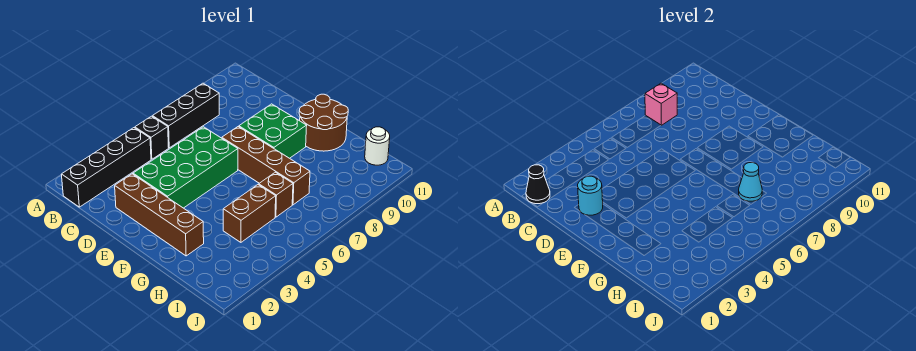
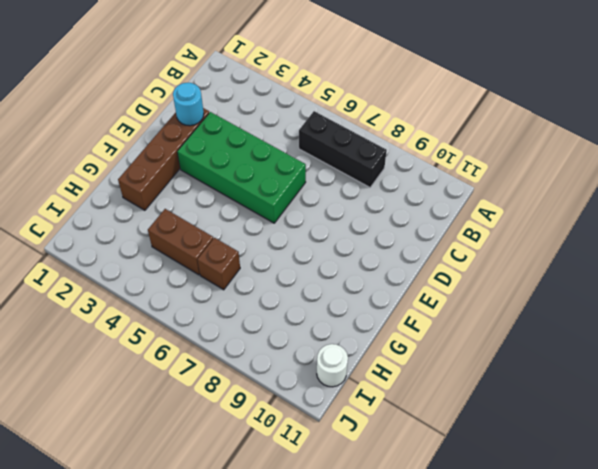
none -> black 1x4 brick [61,128,151,207]
none -> black 1x1 brick [135,116,169,159]
none -> brown 1x4 brick [222,127,310,205]

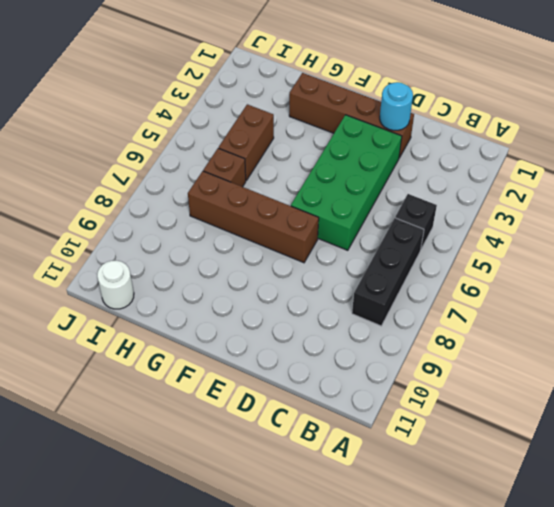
none -> black 1x4 brick [61,128,151,207]
none -> green 2x2 brick [239,104,307,158]
none -> brown 2x2 round brick [299,94,348,151]

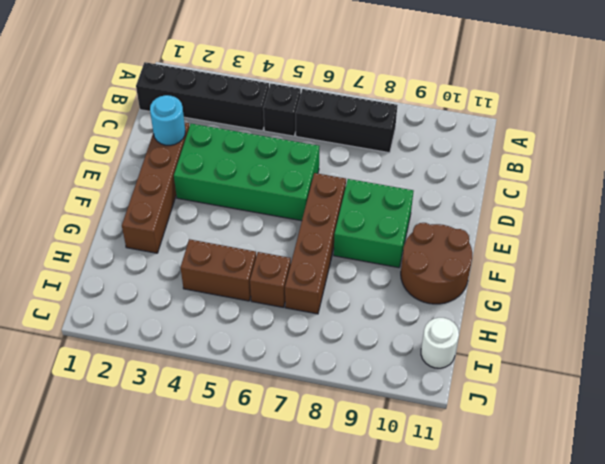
none -> black 1x1 cone [526,165,550,204]
none -> pink 1x1 brick [645,83,677,125]
none -> cyan 1x1 cone [739,163,762,201]

